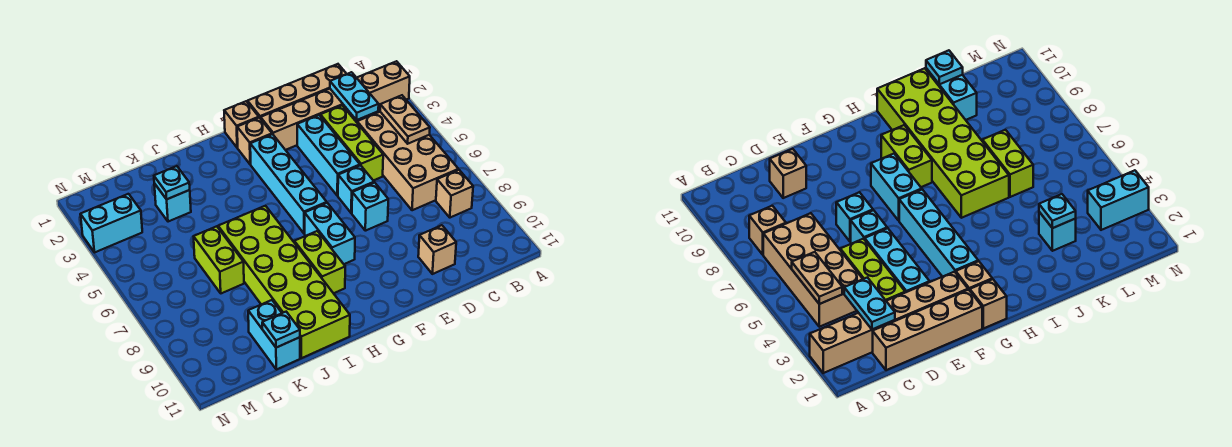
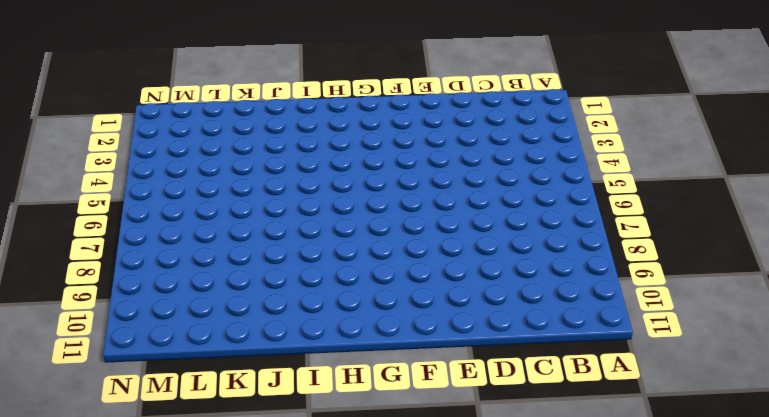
none -> tan 1x6 brick [261,61,410,150]
none -> tan 2x4 brick [357,112,458,210]
none -> tan 1x1 brick [436,170,473,218]

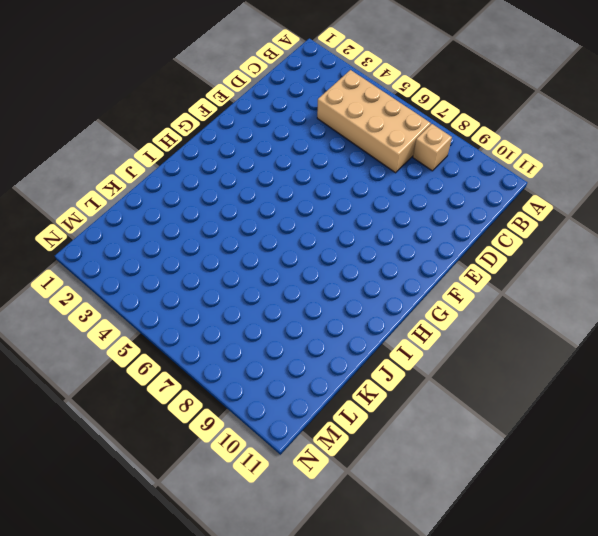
none -> tan 1x6 brick [261,61,410,150]
none -> tan 1x4 brick [248,64,346,119]
none -> lime 1x3 brick [320,106,383,181]

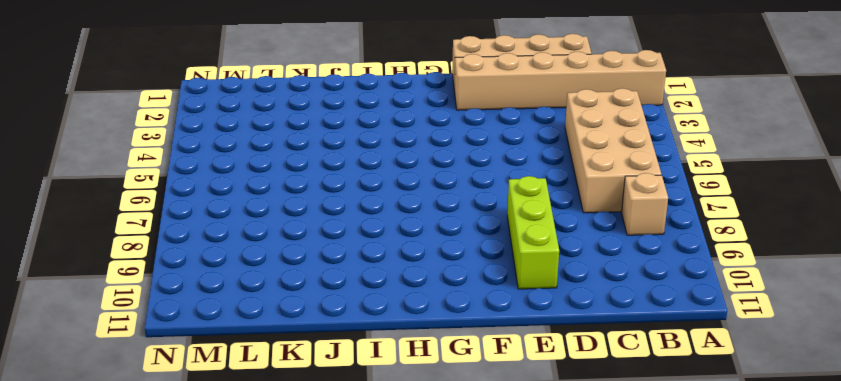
lime 1x3 brick [507,176,559,289] -> lime 1x3 brick moved to [320,106,383,181]
none -> tan 1x1 brick [418,225,456,274]
none -> cyan 1x3 brick [297,115,360,196]
none -> cyan 1x1 brick [338,165,374,213]

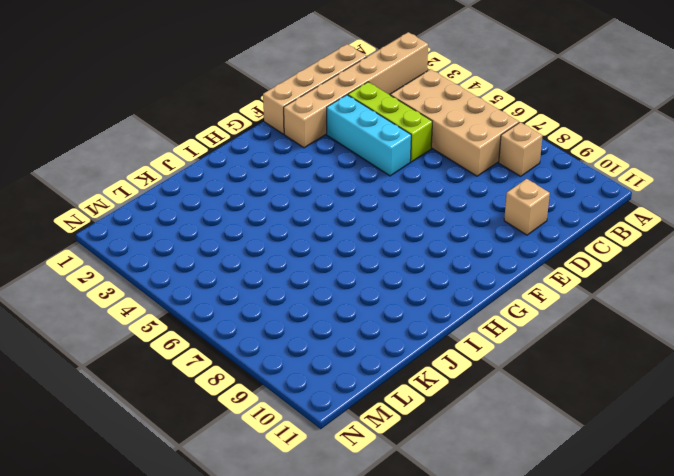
none -> cyan 1x1 brick [338,165,374,213]
none -> cyan 1x1 brick [352,183,388,231]
none -> tan 1x1 brick [224,101,259,148]

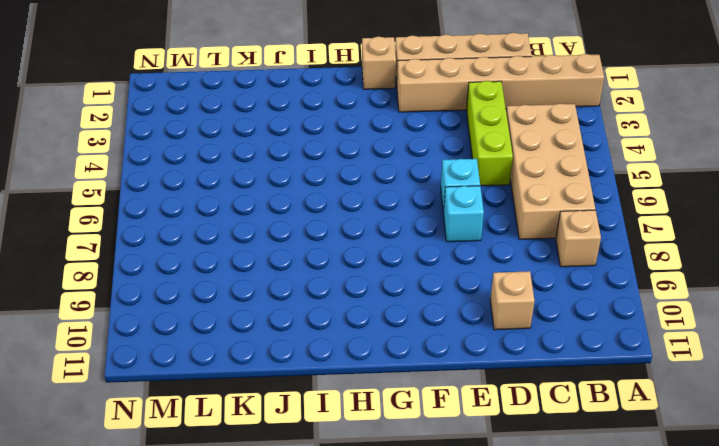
none -> cyan 1x3 brick [297,115,360,196]
none -> tan 1x1 brick [237,118,272,164]
none -> cyan 1x4 brick [250,134,327,233]

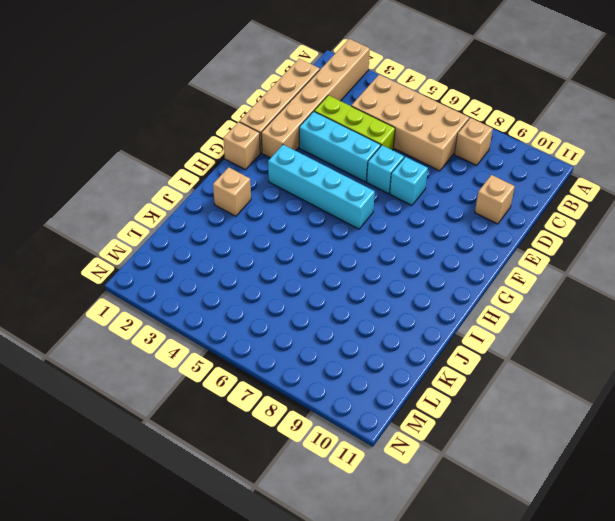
tan 1x1 brick [213,167,251,216] -> tan 1x1 brick moved to [237,118,272,164]
none -> cyan 1x2 brick [305,203,355,264]
none -> lime 1x2 brick [294,231,345,293]
none -> lime 2x6 brick [218,206,350,358]

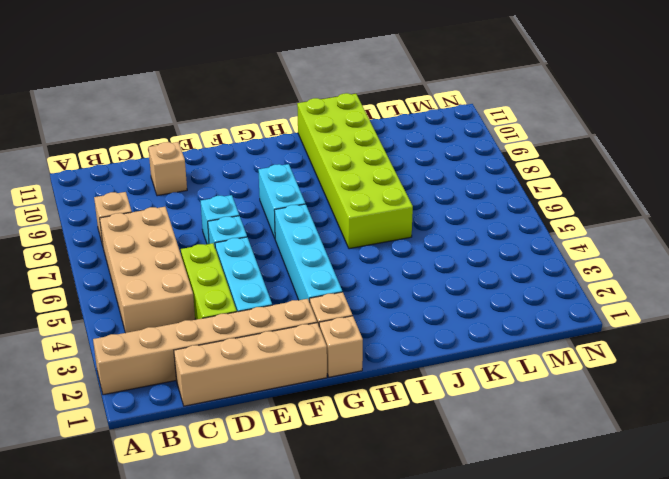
none -> lime 1x2 brick [294,231,345,293]
none -> cyan 1x1 brick [154,183,191,222]
none -> lime 1x2 brick [194,226,244,293]

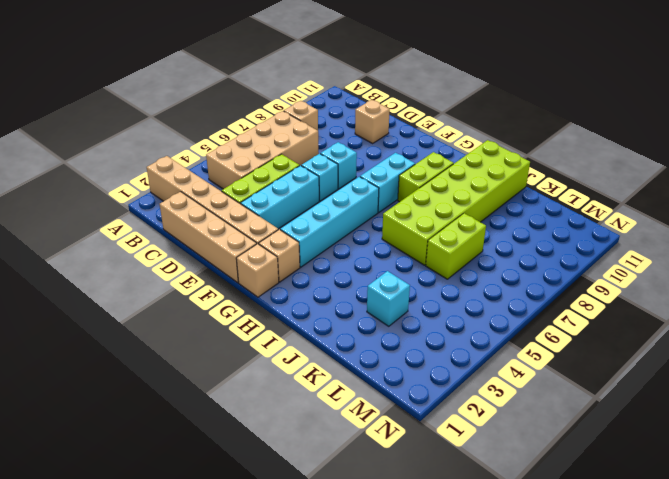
none -> cyan 1x2 brick [248,300,300,370]
none -> cyan 1x2 brick [80,194,142,253]
none -> tan 1x2 plate [380,95,430,144]

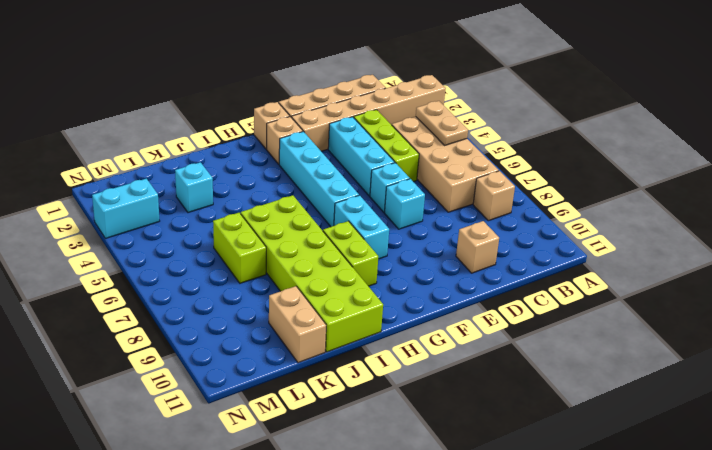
tan 1x2 brick [269,286,326,363] -> cyan 1x2 brick [248,300,300,370]
none -> cyan 1x2 plate [330,72,379,120]
none -> cyan 1x1 plate [154,166,190,199]
none -> cyan 1x1 plate [262,312,300,348]

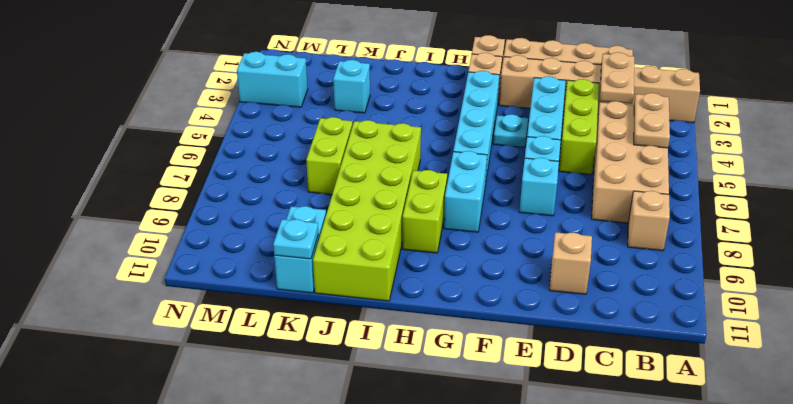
tan 1x2 plate [600,52,634,104] -> cyan 1x2 plate [330,72,379,120]
cyan 1x1 plate [493,114,528,147] -> cyan 1x1 plate moved to [154,166,190,199]

